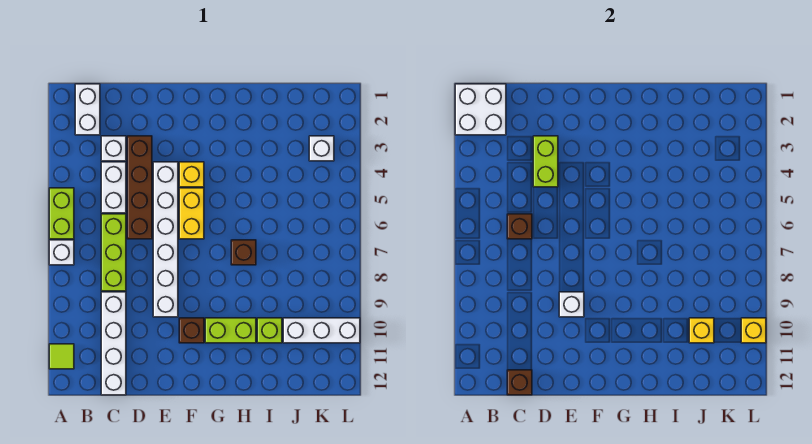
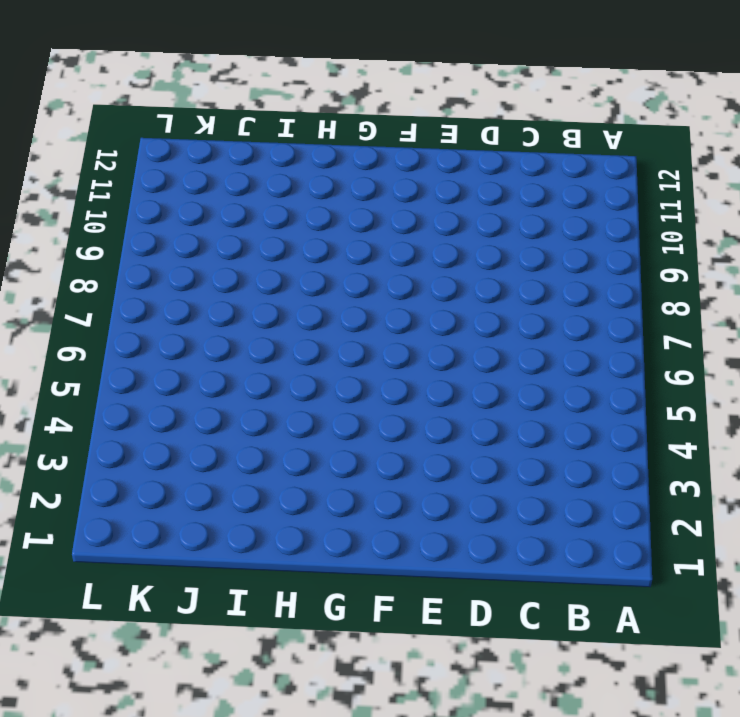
none -> lime 1x2 brick [49,188,74,239]
none -> white 1x1 brick [49,240,74,265]
none -> lime 1x1 tile [49,344,74,369]

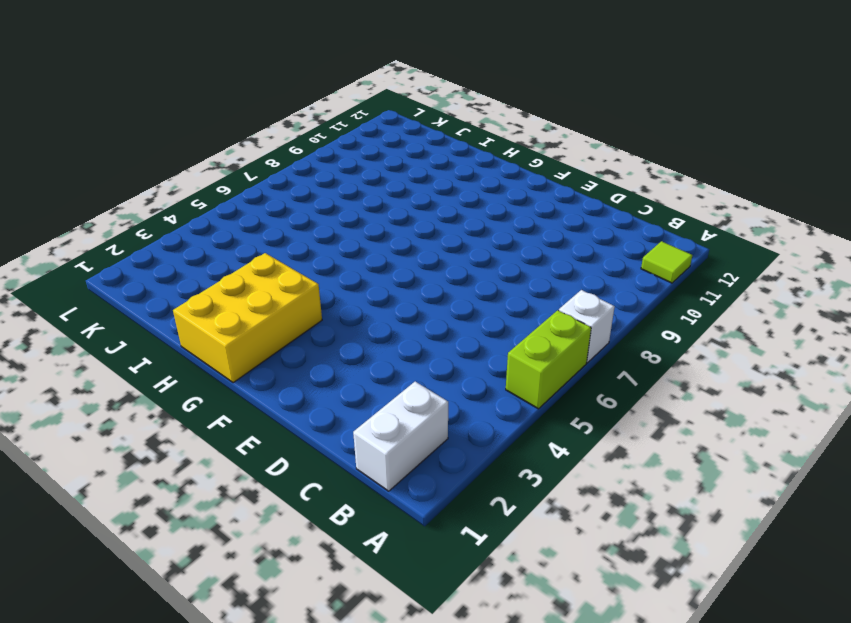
yellow 2x3 brick [173,253,322,383] -> none
none -> white 1x1 brick [101,136,126,161]
none -> white 1x2 brick [101,162,126,213]
none -> lime 1x3 brick [101,214,126,291]

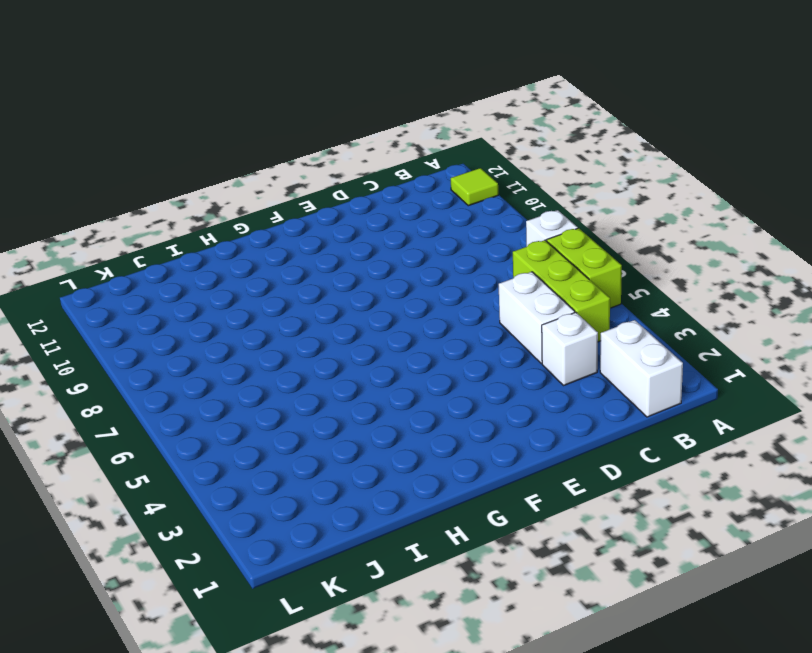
lime 1x3 brick [513,240,610,342] -> lime 1x3 brick moved to [101,214,126,291]
none -> white 1x4 brick [101,292,126,395]
none -> brown 1x4 brick [127,136,152,239]
none -> white 1x6 brick [153,162,178,317]

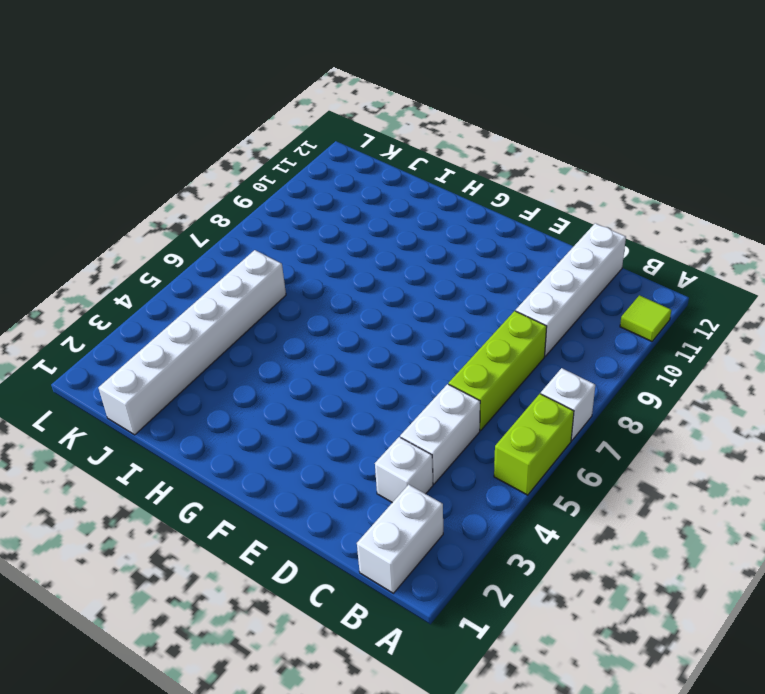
white 1x6 brick [99,250,286,435] -> white 1x6 brick moved to [153,162,178,317]
none -> brown 1x4 brick [127,136,152,239]
none -> yellow 1x1 brick [179,162,204,187]
none -> yellow 1x2 brick [179,188,204,239]

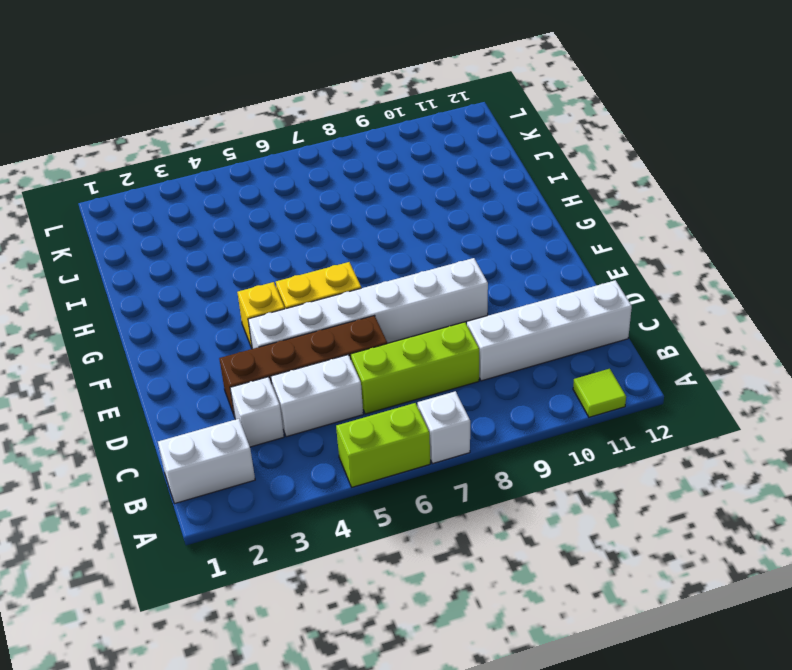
none -> brown 1x1 brick [179,318,204,343]
none -> lime 1x2 brick [205,318,256,343]
none -> brown 1x1 brick [231,240,256,265]

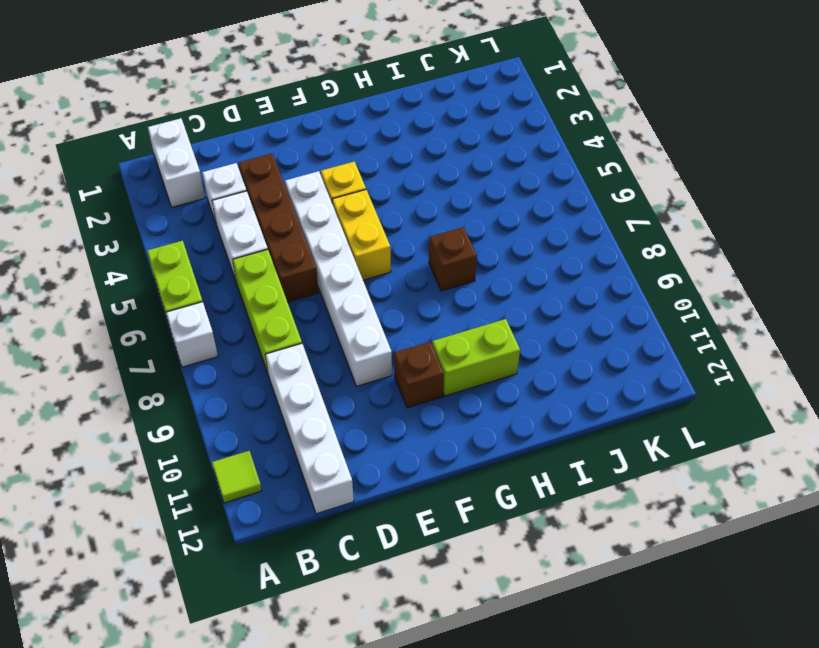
none -> lime 1x1 brick [257,318,282,343]
none -> white 1x3 brick [283,318,360,343]
none -> white 1x1 brick [309,136,334,161]

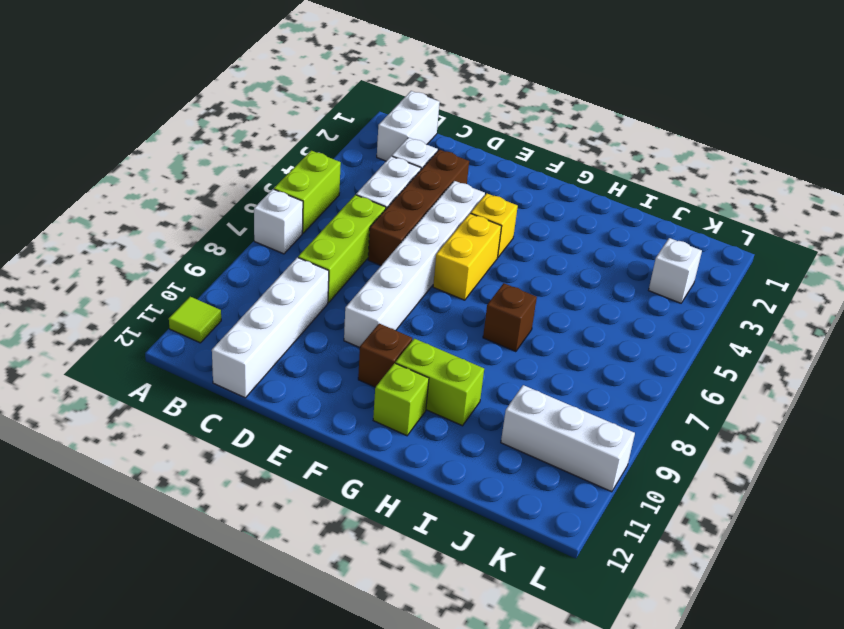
lime 1x1 brick [373,363,429,436] -> lime 1x1 brick moved to [257,318,282,343]
none -> white 2x2 brick [455,84,506,135]
none -> brown 1x1 brick [507,214,532,239]
none -> brown 1x1 brick [507,370,532,395]

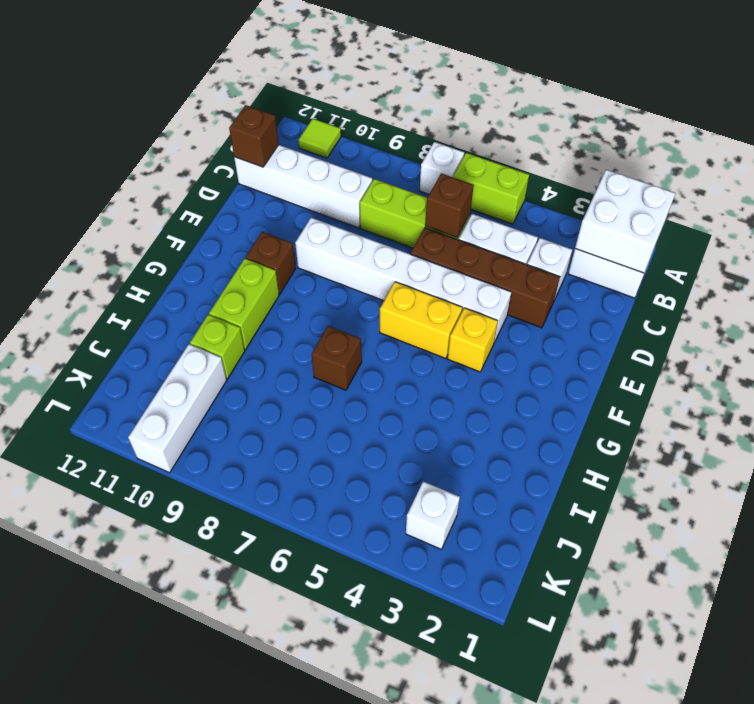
none -> lime 1x2 brick [533,136,558,187]
none -> white 1x1 brick [559,292,584,317]
none -> yellow 1x1 brick [689,318,714,343]

